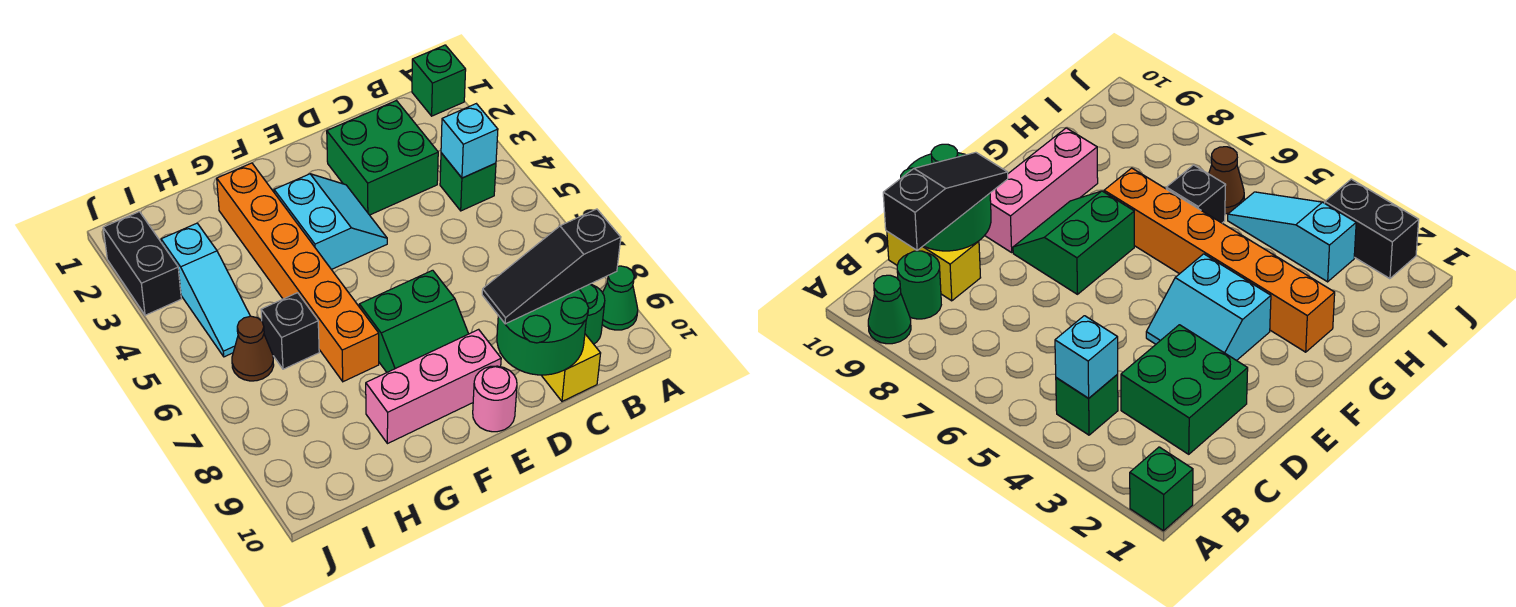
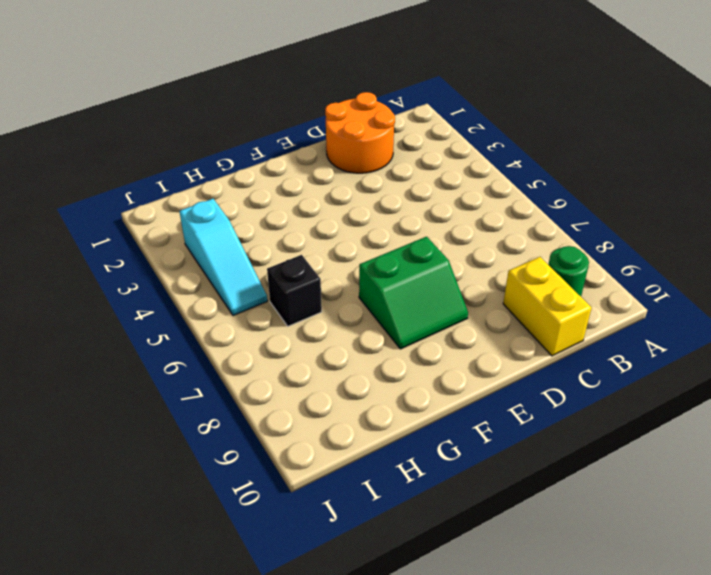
orange 2x2 round brick [325,92,395,173] -> green 2x2 brick [327,101,438,215]
none -> green 1x1 brick [412,45,466,116]
none -> green 1x1 cone [602,266,638,330]
none -> green 1x1 brick [440,153,496,211]

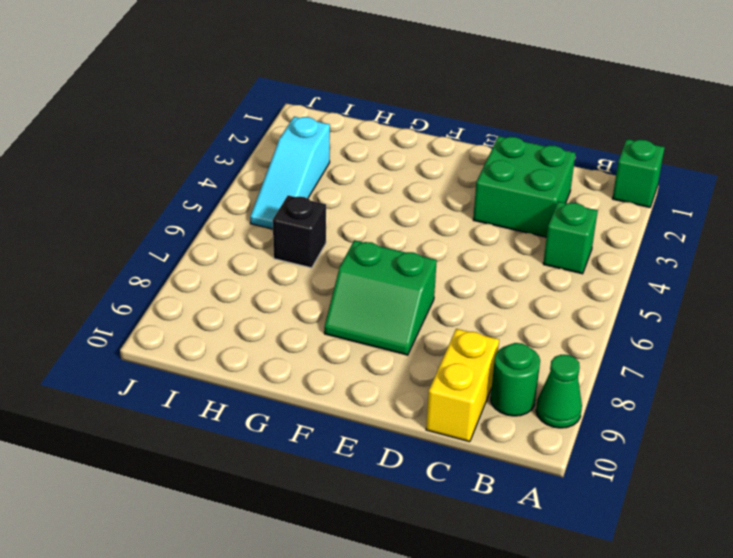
none -> cyan 2x2 slope [274,174,387,270]
none -> pink 1x3 brick [366,329,501,444]
none -> pink 1x1 round brick [473,366,517,432]

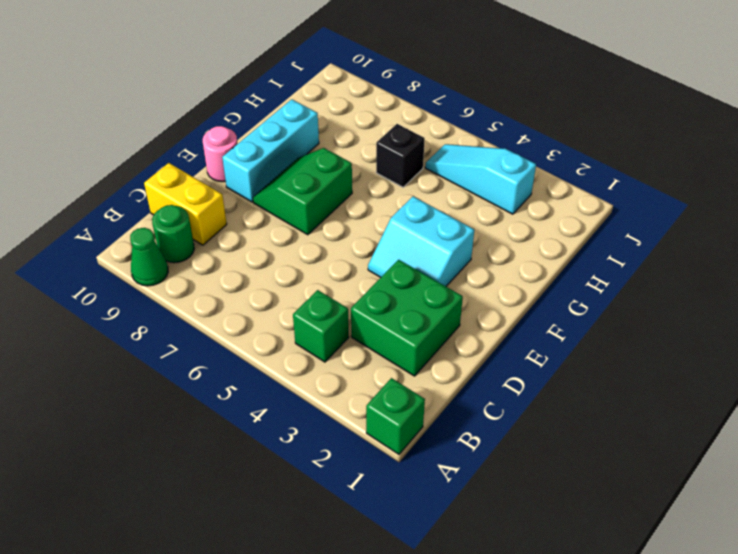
cyan 1x3 brick [222,99,319,202] -> pink 1x3 brick [366,329,501,444]
none -> orange 1x6 brick [217,163,379,382]
none -> brown 1x1 cone [232,316,274,381]
none -> black 1x2 brick [103,212,181,315]

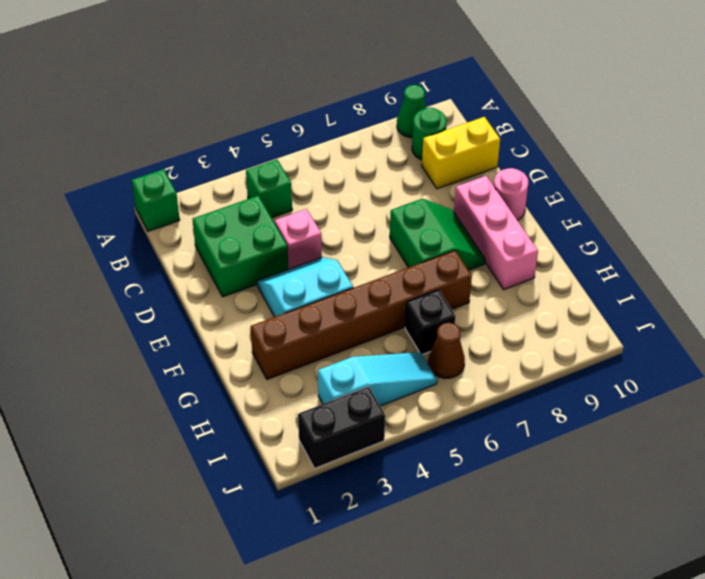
pink 1x1 brick [275,209,322,269] -> none
brown 1x6 brick [251,251,472,379] -> orange 1x6 brick [217,163,379,382]
none -> cyan 1x1 brick [441,104,498,178]
none -> green 2x2 round brick [497,289,589,375]
none -> black 1x3 slope [482,209,621,324]

